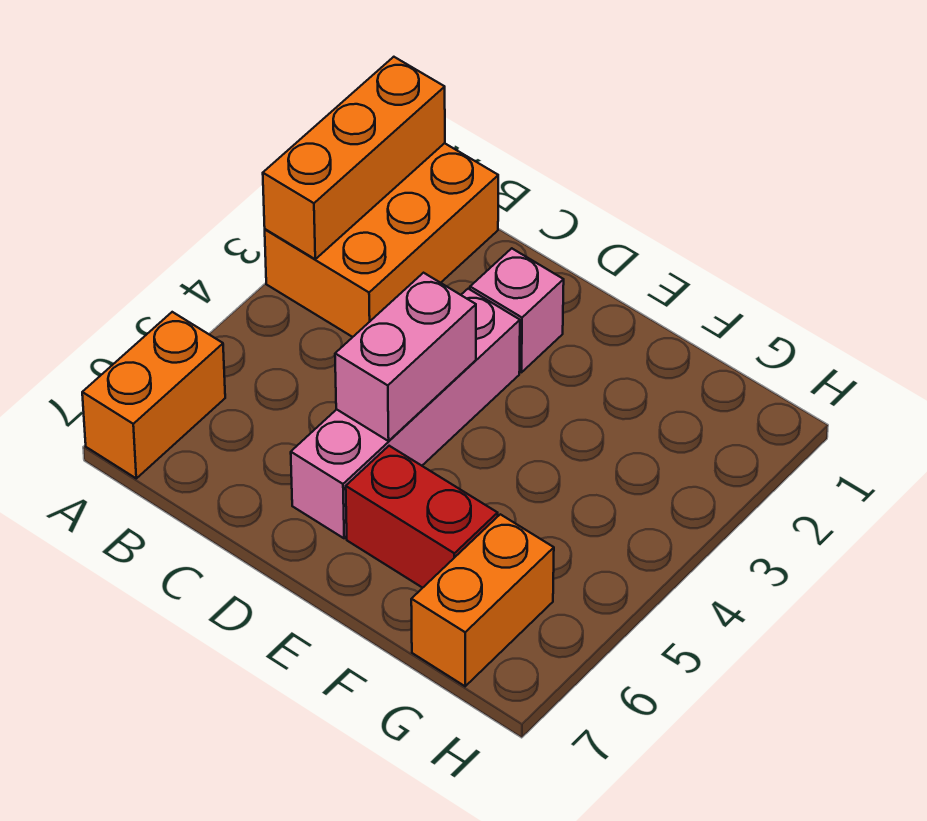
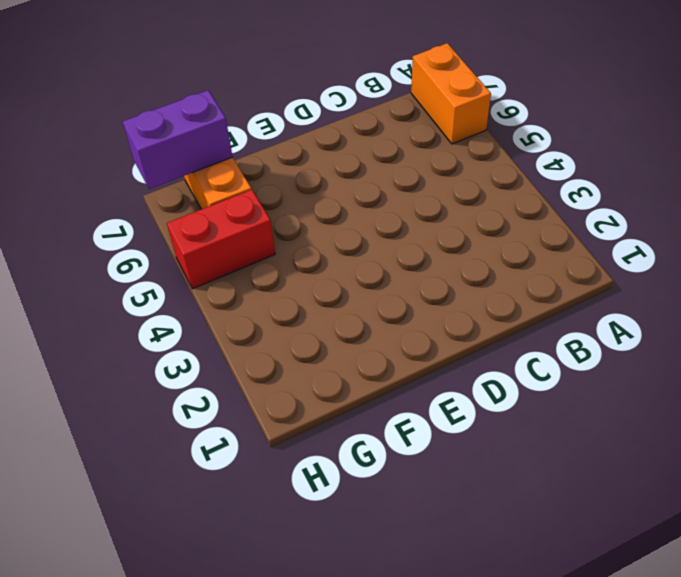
red 1x2 brick [167,189,275,289] -> red 1x2 brick moved to [346,446,498,588]
purple 1x2 brick [123,90,233,189] -> none
none -> orange 2x3 brick [265,143,498,337]
none -> pink 1x1 brick [470,248,564,372]

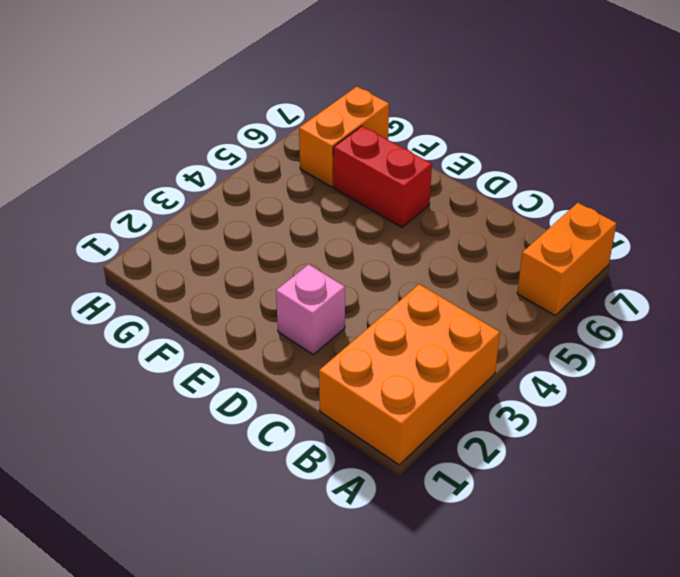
none -> pink 1x4 brick [291,289,520,538]
none -> orange 1x3 brick [263,57,445,259]

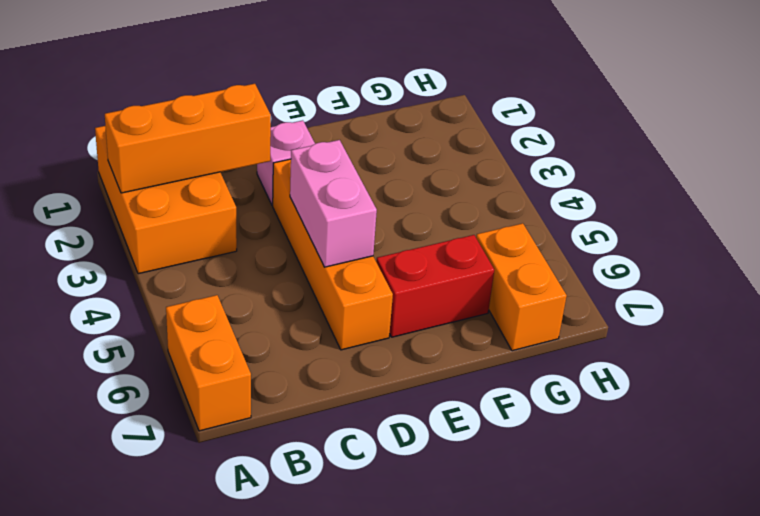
orange 1x3 brick [105,84,271,193] -> orange 1x3 brick turned to [263,57,445,259]
orange 1x4 brick [273,159,393,350] -> pink 1x4 brick [291,289,520,538]

